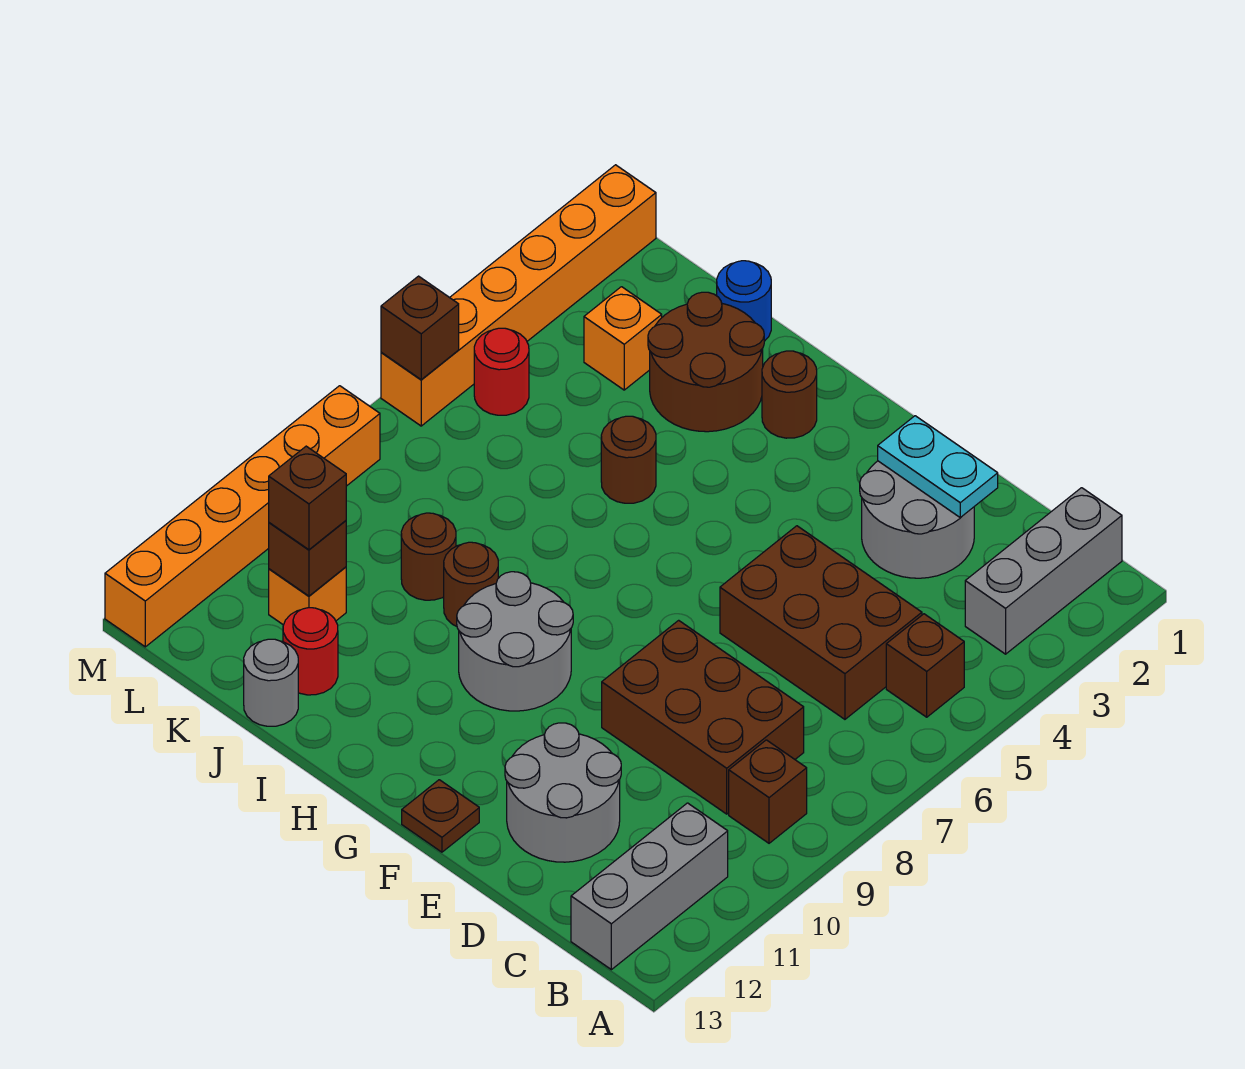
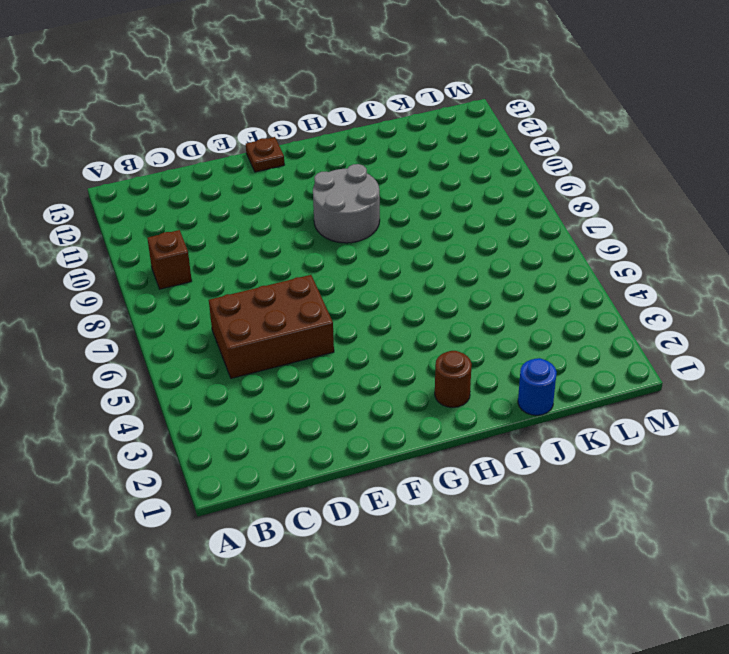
none -> grey 1x3 brick [965,488,1122,654]
none -> brown 1x1 brick [886,614,964,717]
none -> grey 1x3 brick [571,803,728,970]

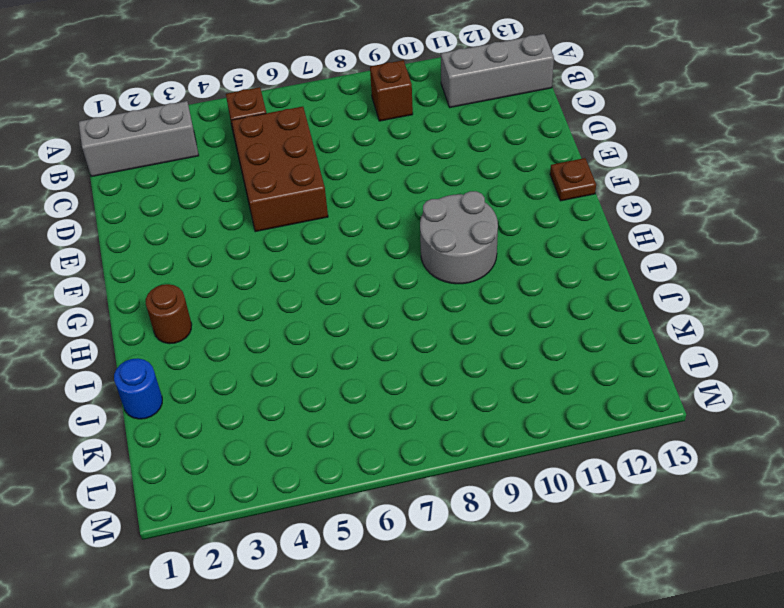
none -> brown 2x3 brick [602,620,804,814]
none -> grey 2x2 round brick [860,461,974,578]
none -> grey 2x2 round brick [505,723,621,862]

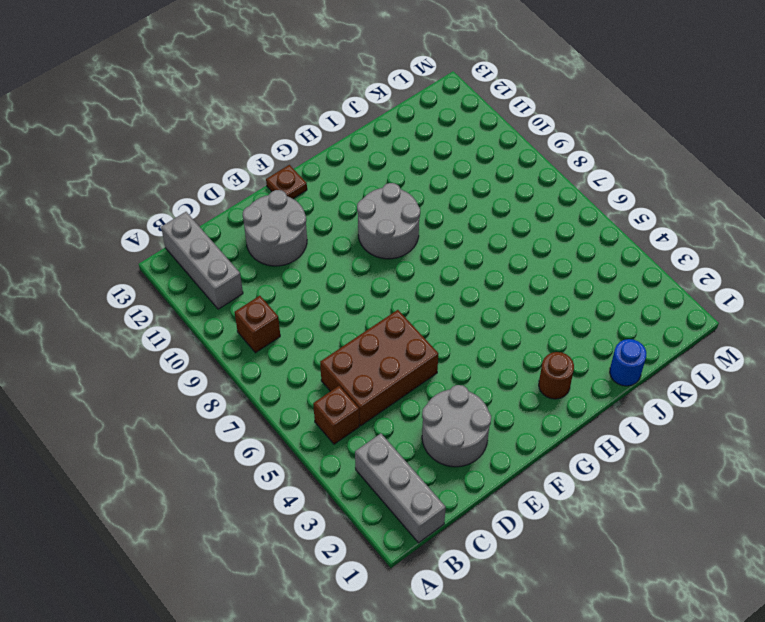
none -> brown 2x3 brick [602,620,804,814]
none -> brown 2x2 round brick [648,292,764,432]
none -> brown 1x1 round brick [601,416,656,503]

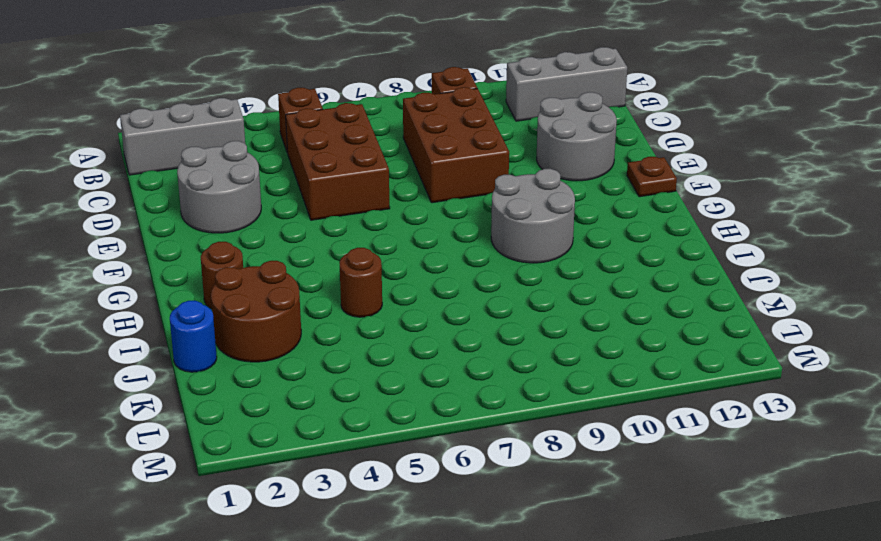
none -> brown 1x1 round brick [444,542,498,626]
none -> brown 1x1 round brick [401,513,456,600]
none -> red 1x1 round brick [283,608,338,695]

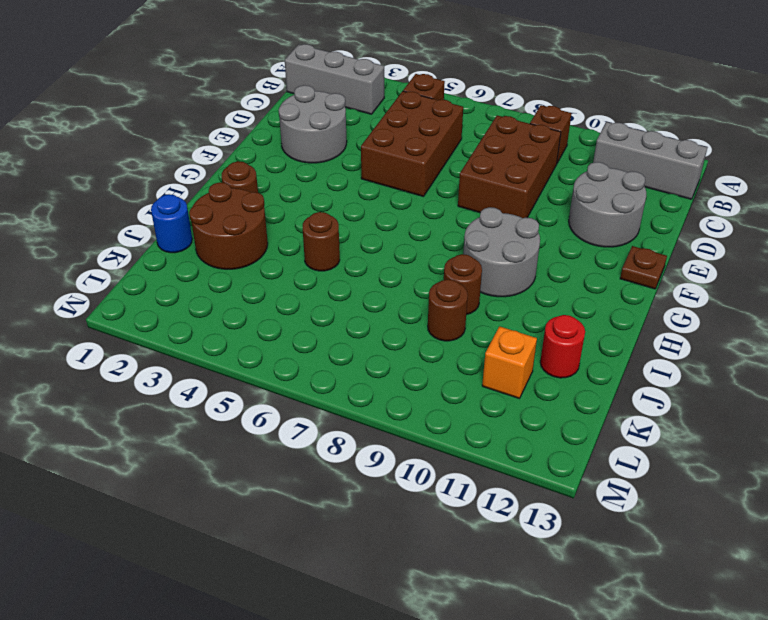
none -> grey 1x1 round brick [244,639,298,726]
none -> orange 1x1 brick [584,287,662,390]
none -> red 1x1 round brick [474,328,529,415]

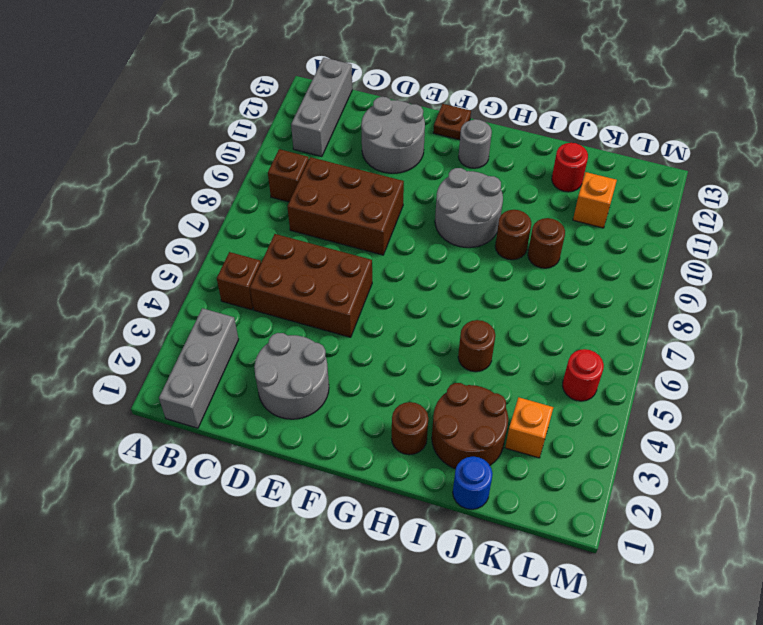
grey 1x1 round brick [459,119,492,168] -> grey 1x1 round brick moved to [244,639,298,726]
none -> orange 1x6 brick [381,165,656,426]
none -> orange 1x6 brick [105,386,380,647]
none -> cyan 1x2 plate [878,416,998,518]

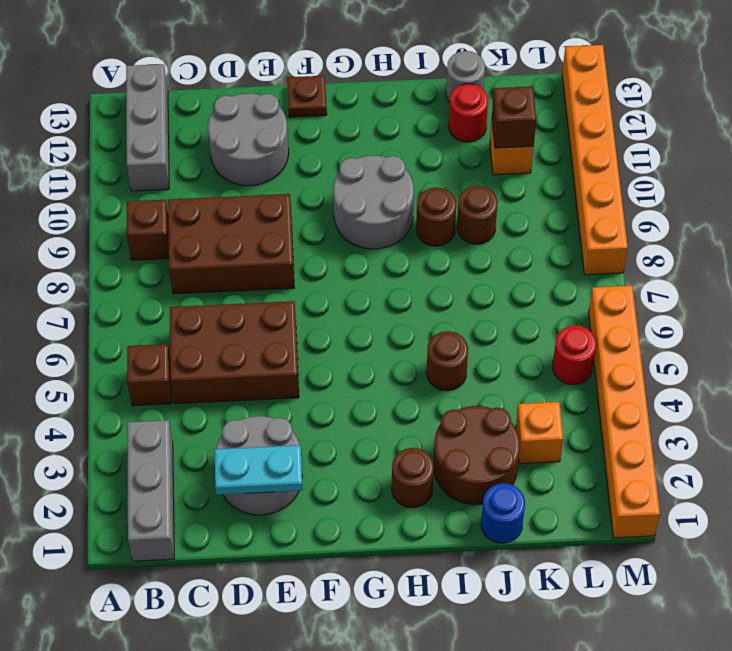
none -> brown 1x1 brick [381,276,459,380]
none -> brown 1x1 brick [269,446,346,550]

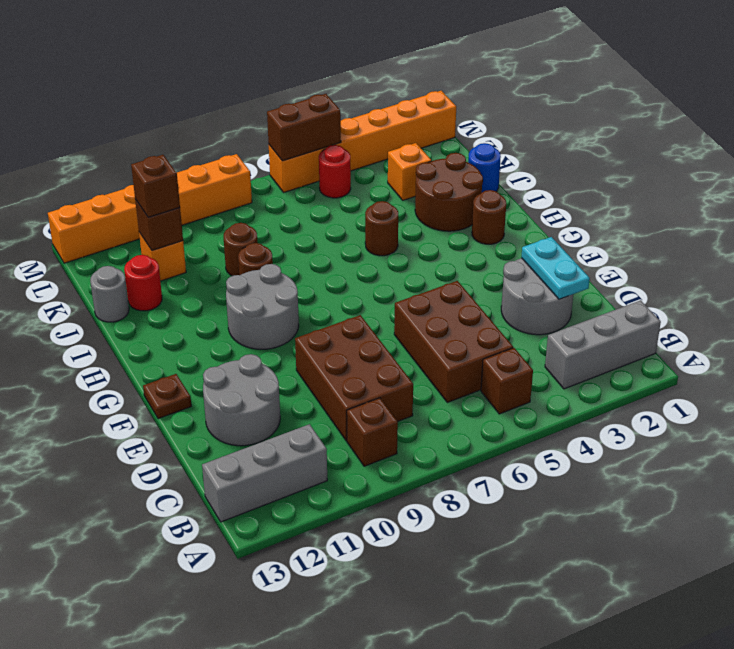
brown 1x2 brick [267,94,341,161] -> brown 1x1 brick [381,276,459,380]

